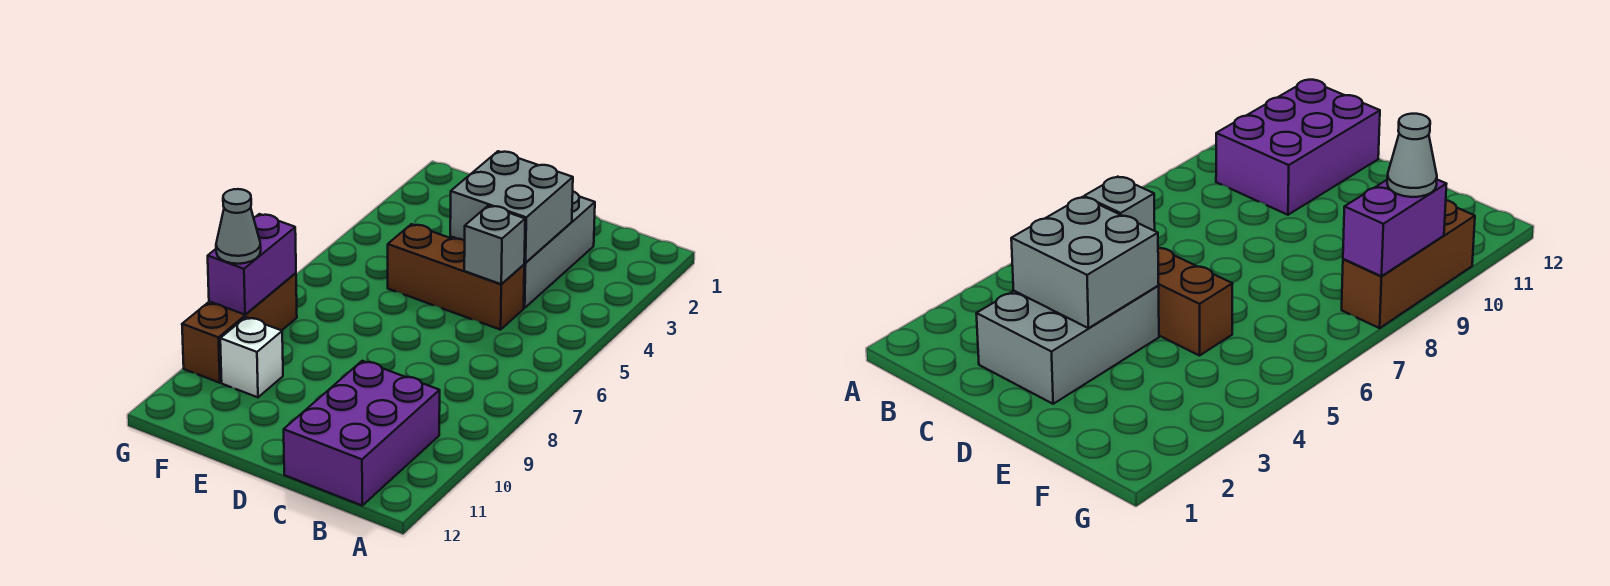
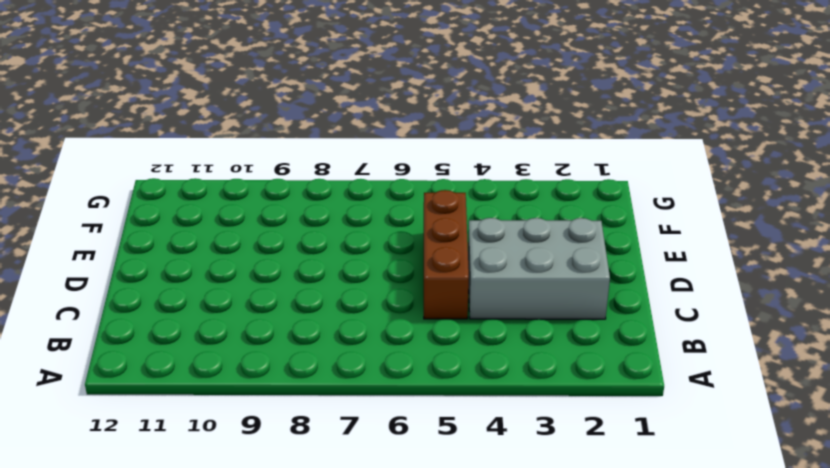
none -> purple 2x3 brick [284,361,440,506]
none -> white 1x1 brick [220,317,283,397]

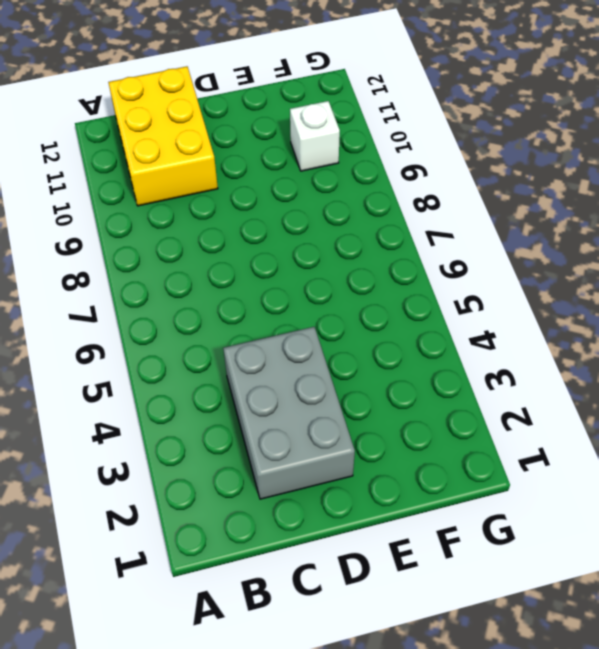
yellow 2x3 brick [108,66,218,206] -> purple 2x3 brick [284,361,440,506]
none -> brown 1x3 brick [388,224,524,330]
none -> brown 1x3 brick [182,273,297,383]

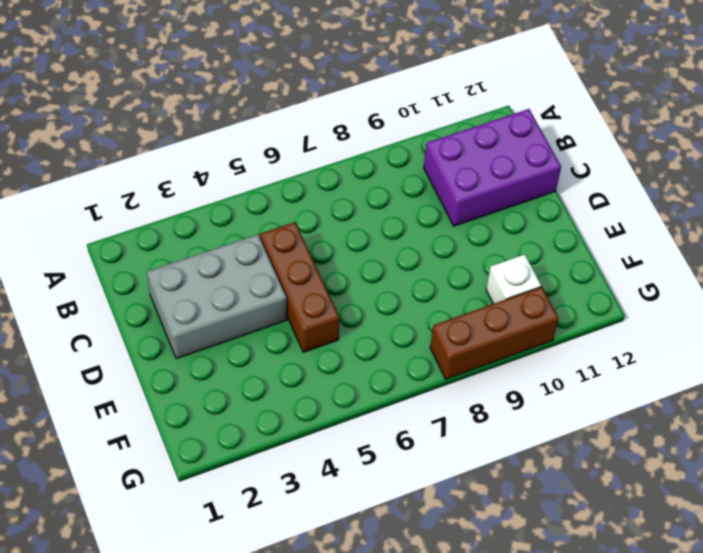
none -> grey 2x2 brick [450,151,573,263]
none -> grey 1x1 brick [464,206,525,284]

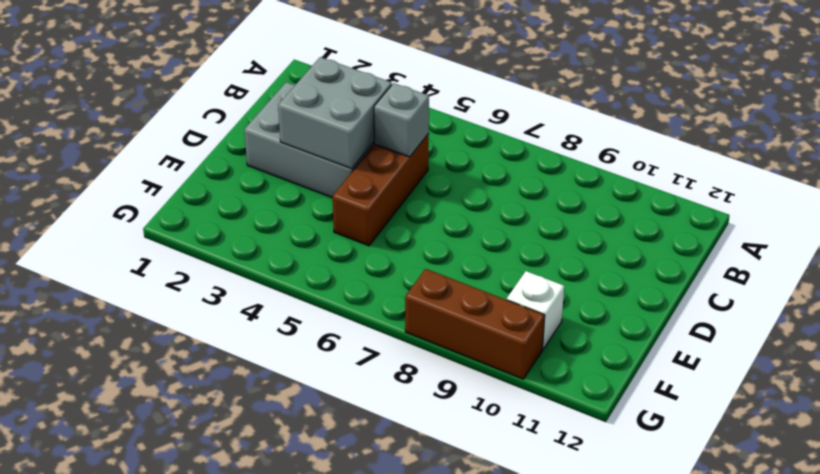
none -> purple 2x3 brick [284,361,440,506]
none -> purple 1x2 brick [208,214,296,315]

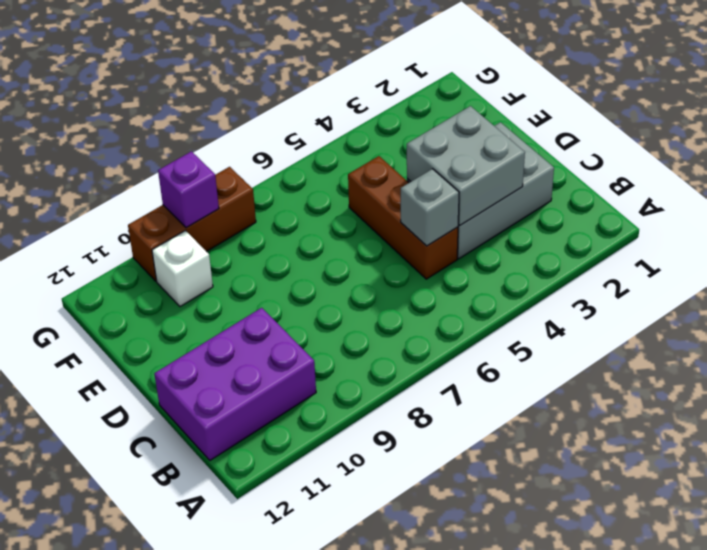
purple 1x1 brick [158,151,219,228] -> purple 1x2 brick [208,214,296,315]
none -> grey 1x1 cone [216,189,261,264]

